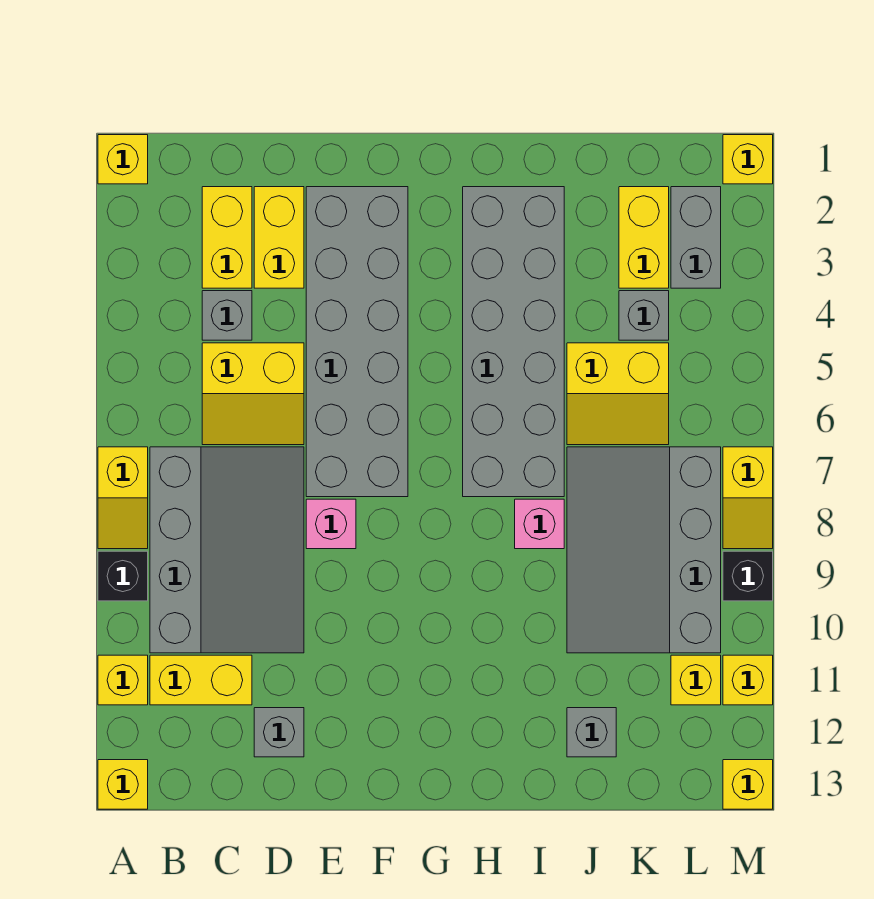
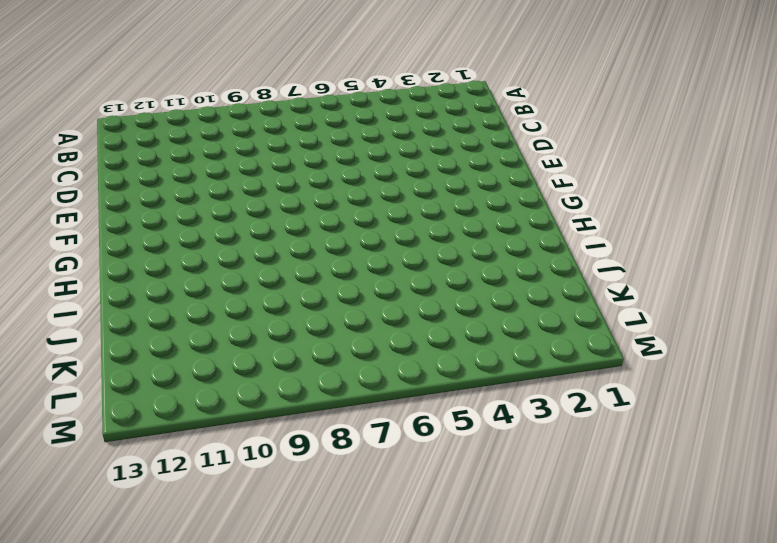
none -> yellow 1x1 brick [98,135,148,184]
none -> yellow 1x2 slope [98,447,148,549]
none -> black 1x1 brick [98,551,148,601]

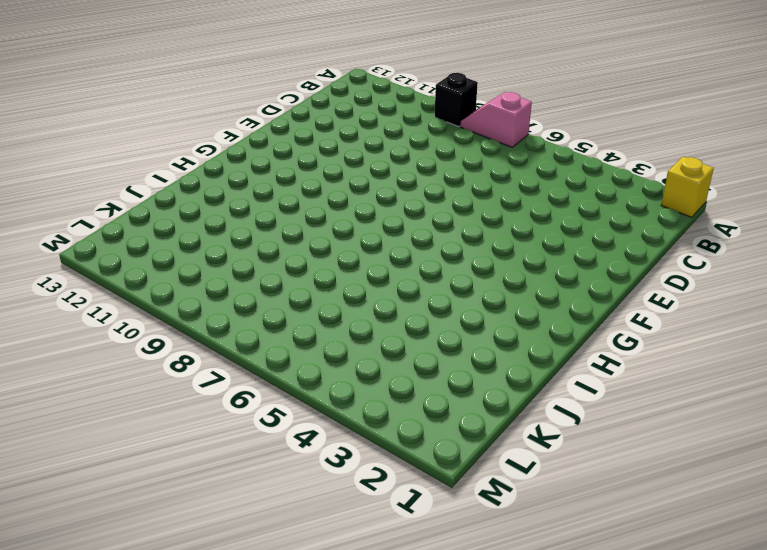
pink 1x2 slope [460,92,532,147] -> yellow 1x2 slope [98,447,148,549]
none -> yellow 1x1 brick [98,655,148,705]
none -> yellow 1x1 brick [98,760,148,809]
none -> grey 3x4 slope [150,447,304,653]

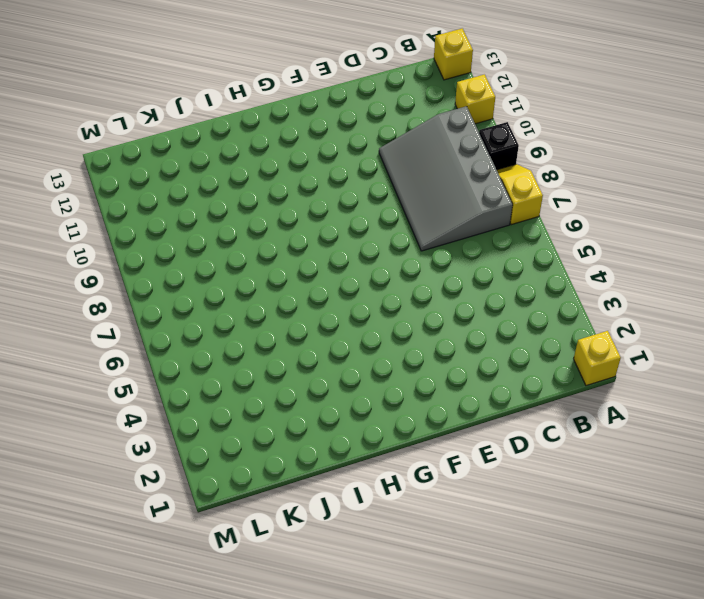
none -> yellow 1x2 brick [150,655,252,705]
none -> yellow 1x2 brick [202,187,252,288]
none -> grey 1x1 brick [202,291,252,340]

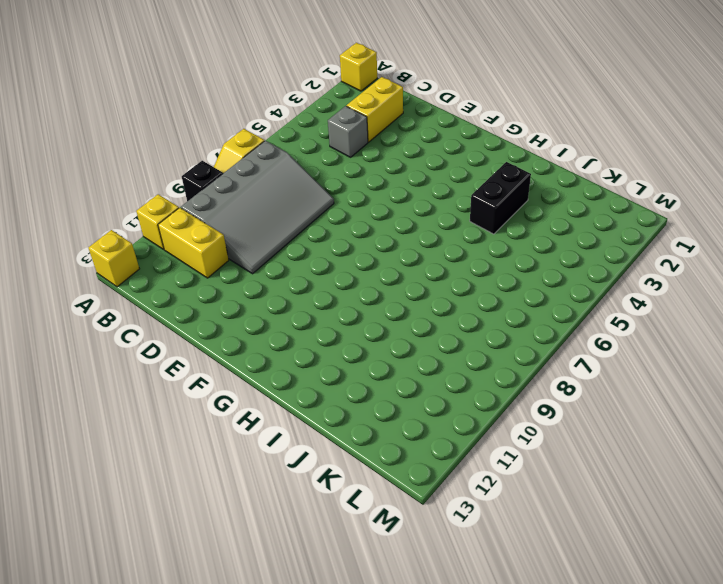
black 1x2 brick [470,162,531,234] -> grey 2x6 brick [463,187,564,497]
none -> yellow 2x2 slope [202,343,304,445]
none -> yellow 1x2 brick [254,187,304,288]
none -> grey 1x1 brick [254,708,304,757]

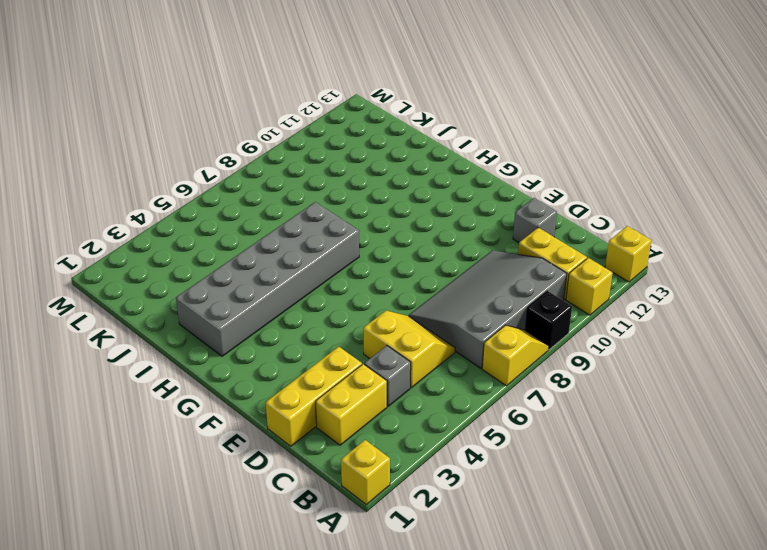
yellow 1x3 brick [266,347,362,446] -> yellow 1x2 brick [254,187,304,288]
none -> grey 2x6 brick [306,187,408,497]
none -> pink 1x1 brick [306,499,356,549]
none -> pink 1x1 brick [515,499,564,549]

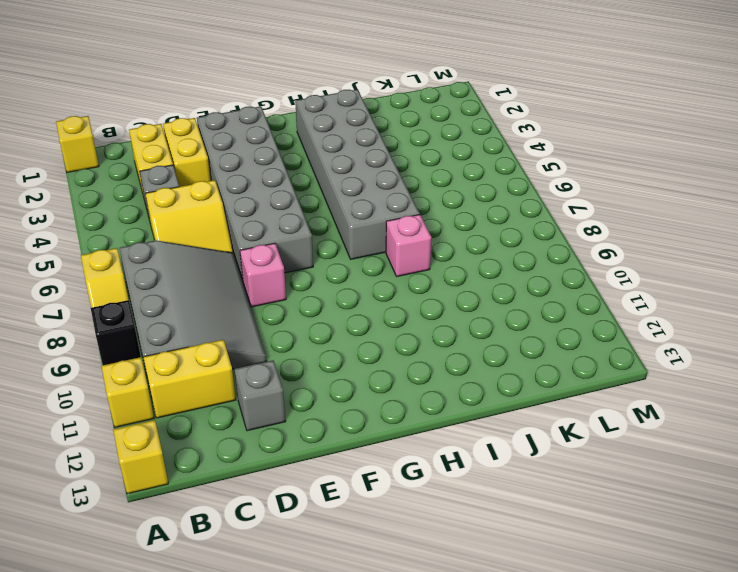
none -> yellow 2x2 slope [567,343,669,445]
none -> grey 3x4 slope [567,447,721,653]
none -> grey 1x1 brick [567,708,616,757]

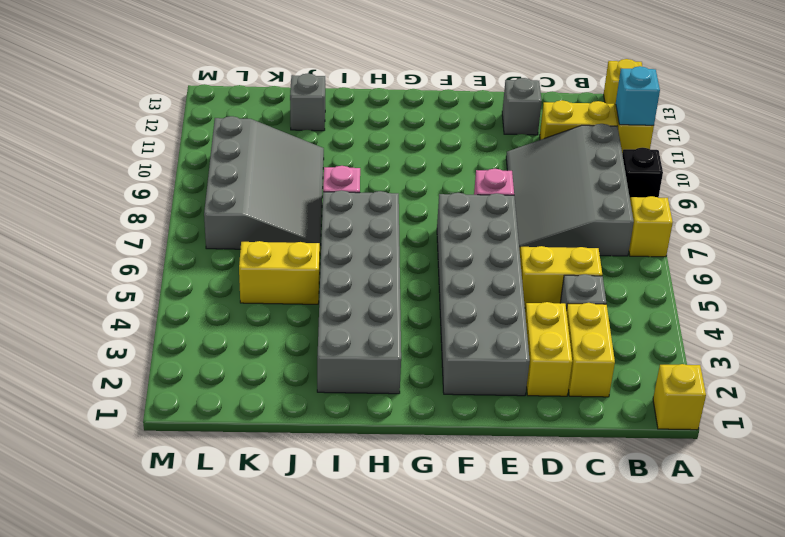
cyan 1x1 brick [616,66,660,125] -> none
none -> yellow 1x2 brick [619,187,669,288]
none -> grey 1x1 brick [619,291,669,340]
none -> grey 1x2 brick [671,187,721,288]

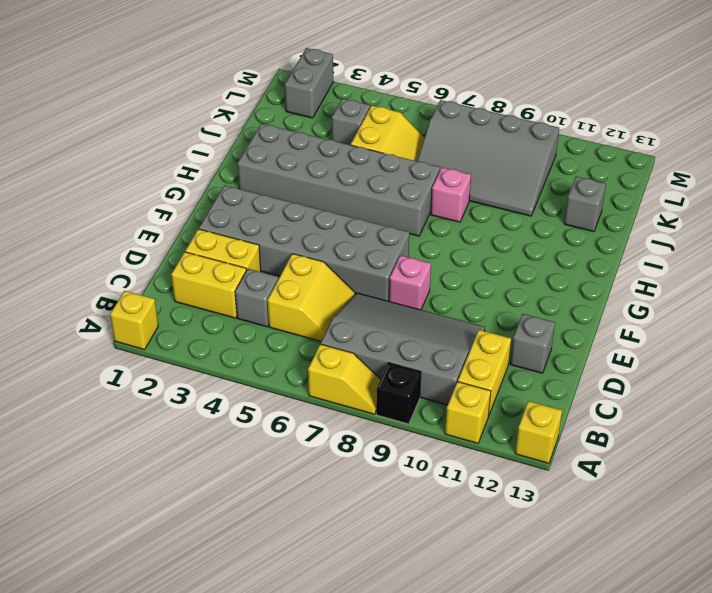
grey 1x2 brick [285,48,333,118] -> grey 1x2 brick turned to [671,187,721,288]
none -> yellow 1x2 brick [619,187,669,288]
none -> yellow 1x1 brick [671,655,721,705]
none -> yellow 1x1 brick [723,135,773,184]

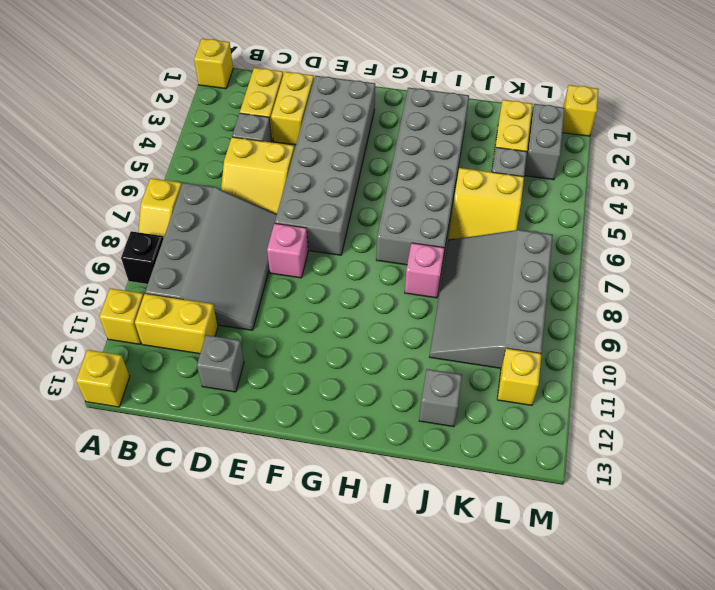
none -> yellow 1x2 slope [723,447,773,549]
none -> black 1x1 brick [723,551,773,601]
none -> yellow 1x1 brick [723,655,773,705]

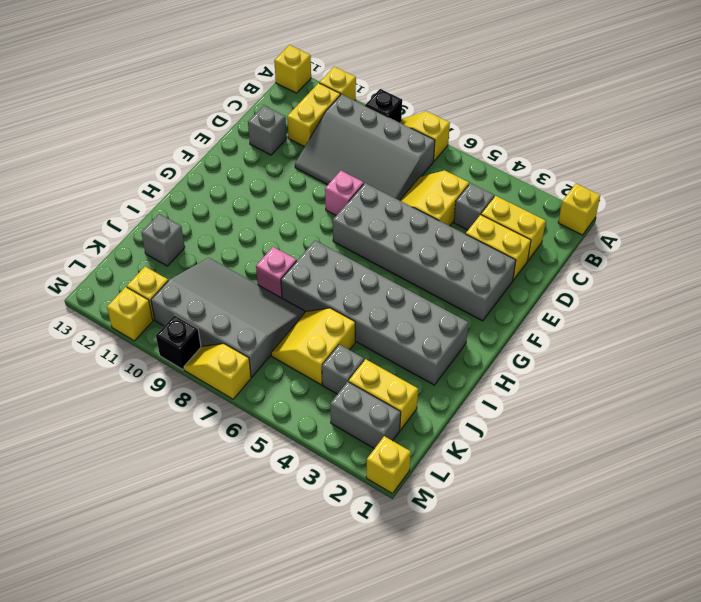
none -> yellow 1x1 brick [723,760,773,809]

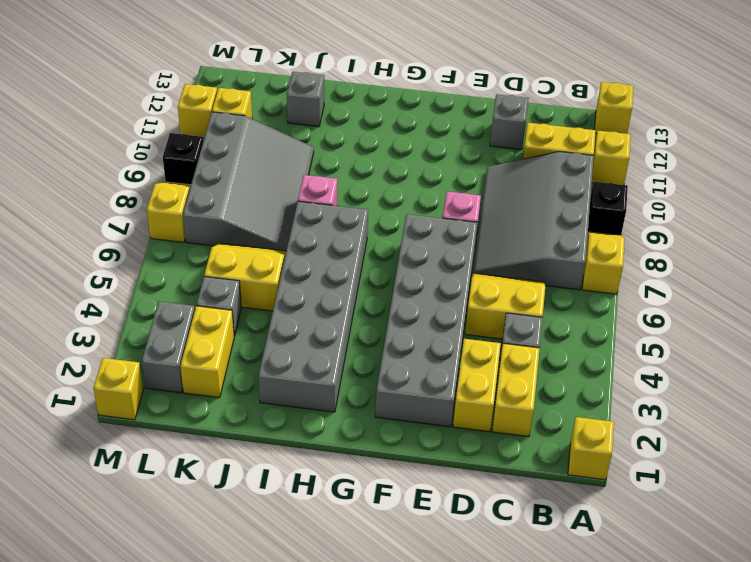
none -> yellow 1x1 brick [723,760,773,809]

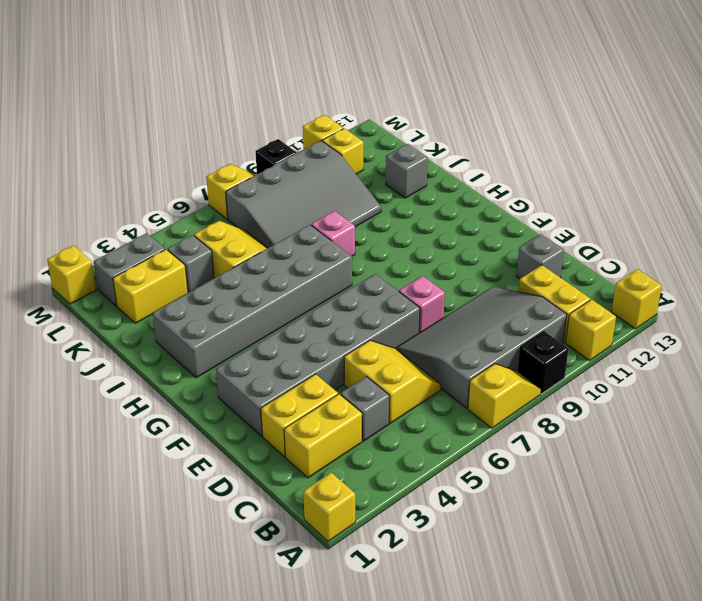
none -> yellow 1x1 brick [723,760,773,809]

